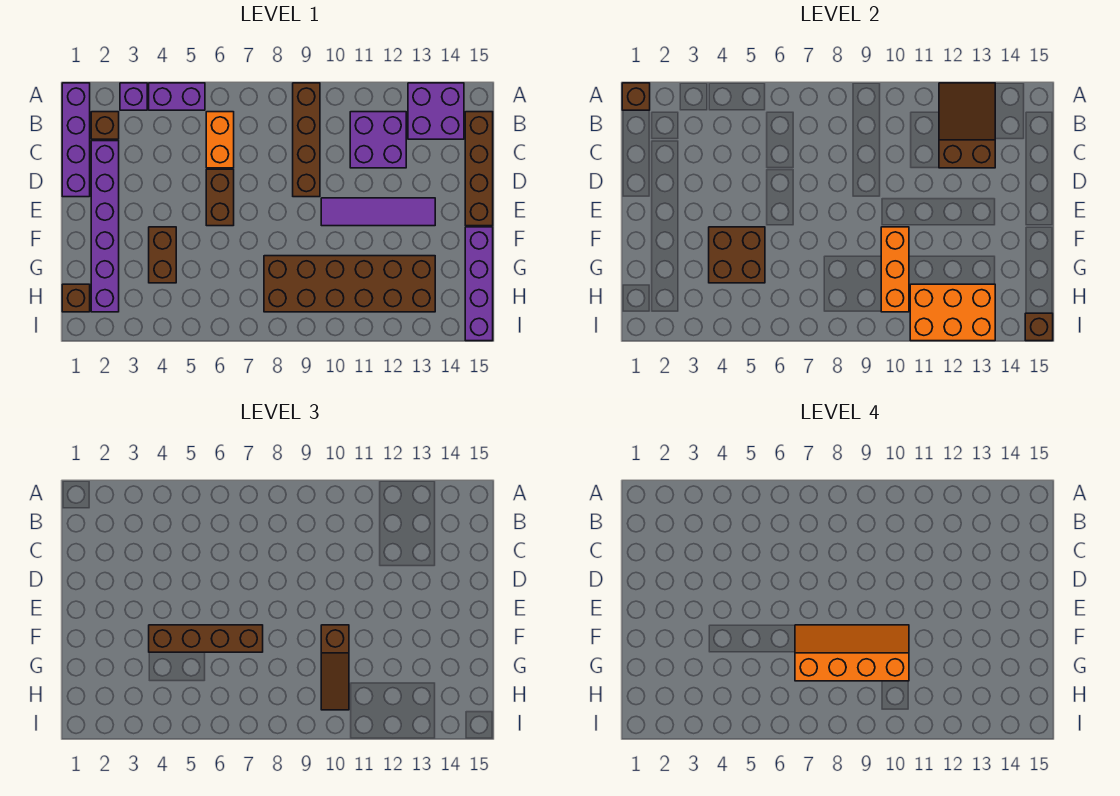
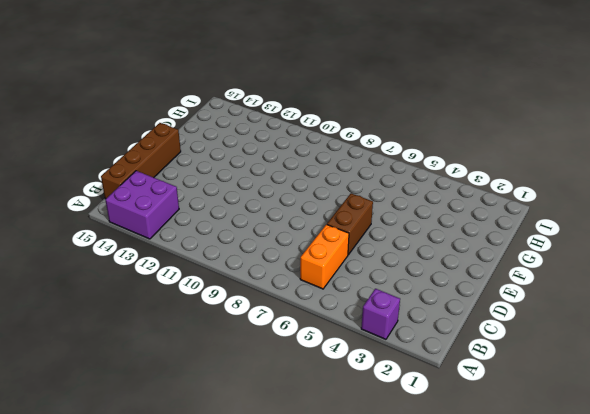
none -> purple 1x4 brick [62,83,90,197]
none -> purple 1x2 brick [149,83,205,110]
none -> brown 1x4 brick [293,83,320,197]

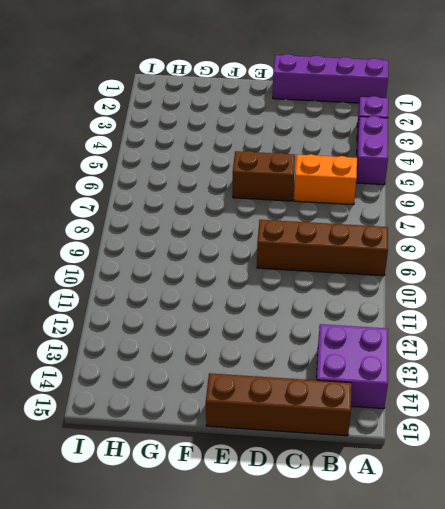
none -> brown 1x1 brick [91,112,119,139]
none -> purple 2x2 brick [350,112,406,168]
none -> purple 1x6 brick [91,141,119,312]

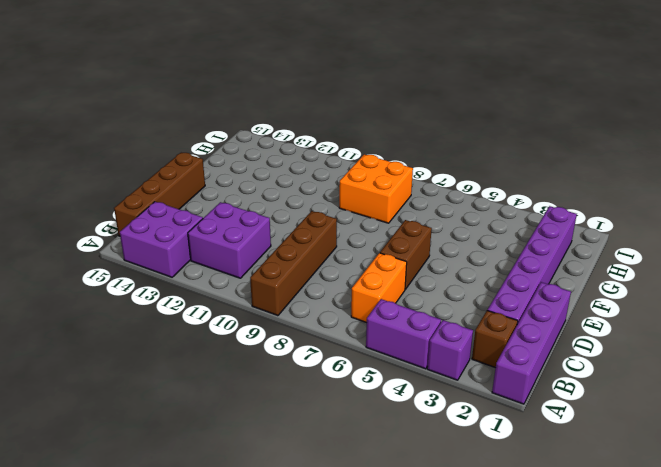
orange 2x2 brick [339,155,413,223] -> brown 2x6 brick [264,256,435,312]
none -> purple 1x4 tile [321,198,435,226]
none -> brown 1x2 brick [149,227,176,283]
none -> purple 1x4 brick [465,227,493,341]

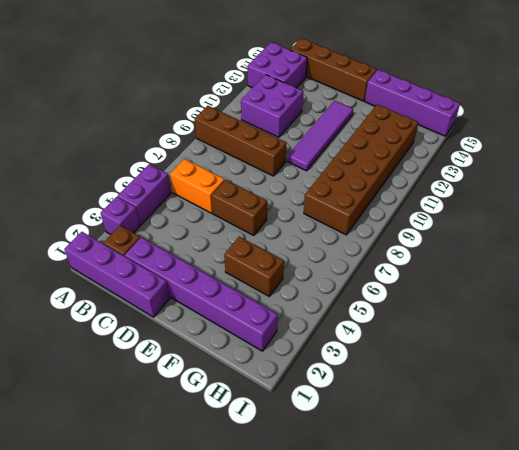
none -> brown 1x1 brick [62,284,90,312]
none -> brown 1x1 brick [622,83,650,110]
none -> brown 2x3 slope [939,83,995,168]

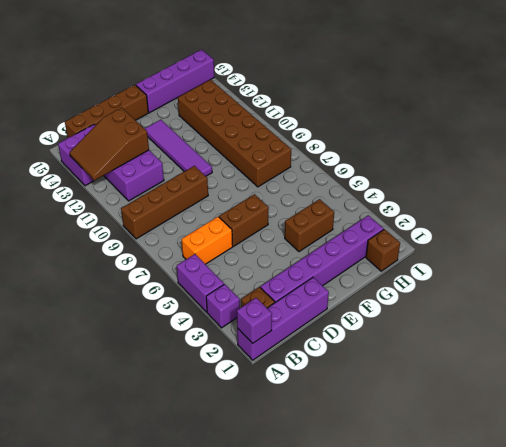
purple 1x1 brick [237,298,272,343] -> brown 1x1 brick [622,83,650,110]
none -> brown 2x2 brick [709,227,765,283]
none -> orange 1x3 brick [881,227,909,312]
none -> orange 2x3 brick [910,284,995,341]

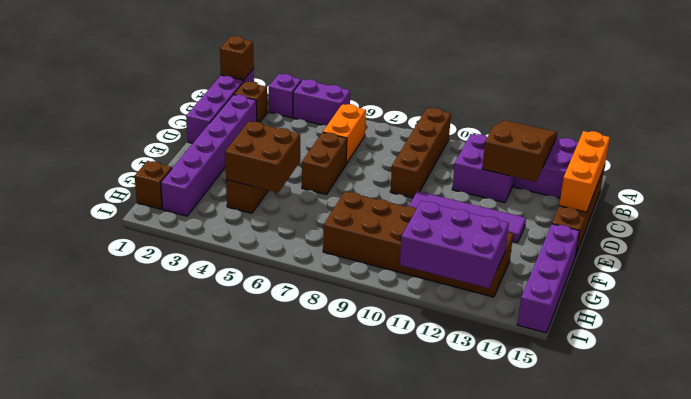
orange 1x3 brick [559,131,610,212] -> orange 1x3 brick moved to [881,227,909,312]
purple 2x3 brick [400,201,509,288] -> orange 2x3 brick [910,284,995,341]
none -> brown 1x1 brick [1025,313,1053,341]
none -> brown 1x4 brick [149,625,263,652]
none -> brown 1x3 slope [321,625,349,710]

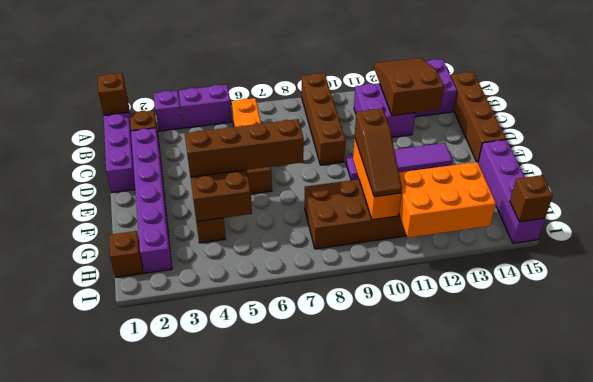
none -> orange 2x4 slope [795,625,909,681]

